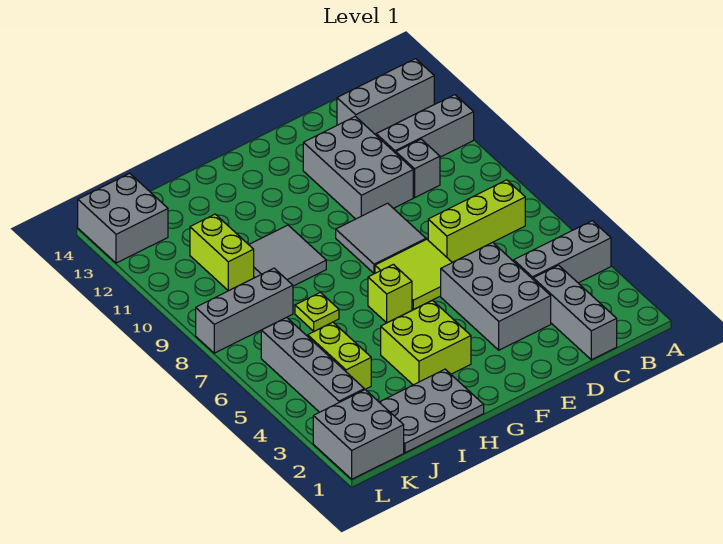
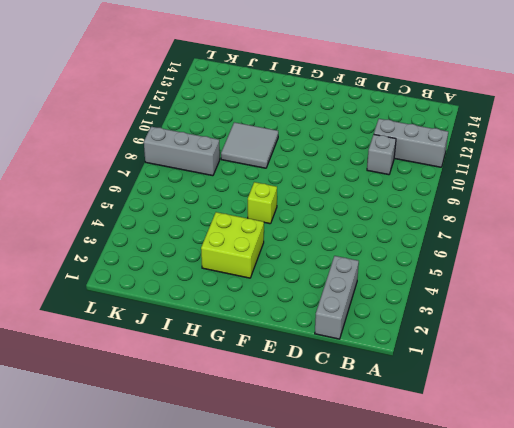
none -> grey 1x3 brick [514,221,611,283]
none -> grey 1x3 brick [337,59,434,134]
none -> lime 1x3 brick [428,180,525,262]

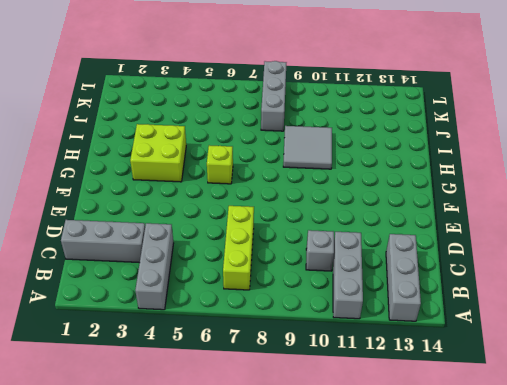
none -> grey 2x3 brick [441,242,551,350]
none -> grey 2x3 brick [303,116,413,219]
none -> lime 2x2 tile [375,239,452,310]

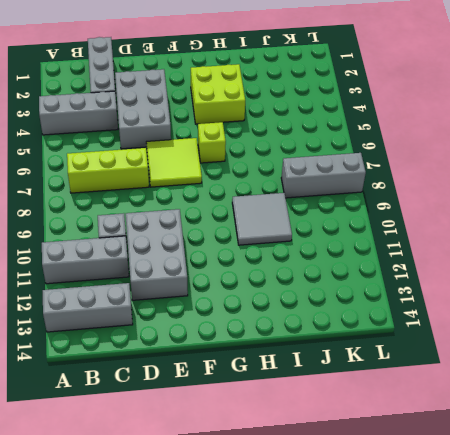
none -> grey 2x2 tile [336,203,426,274]
none -> grey 2x3 plate [379,369,484,453]
none -> lime 1x1 plate [295,292,339,331]

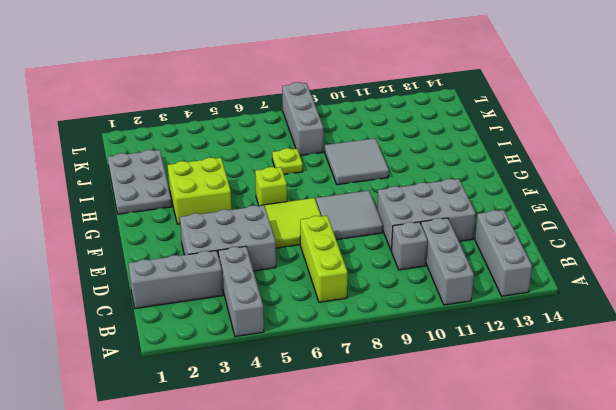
none -> lime 1x2 brick [308,322,371,390]
none -> lime 1x2 brick [190,214,254,291]
none -> grey 2x2 brick [313,390,404,479]

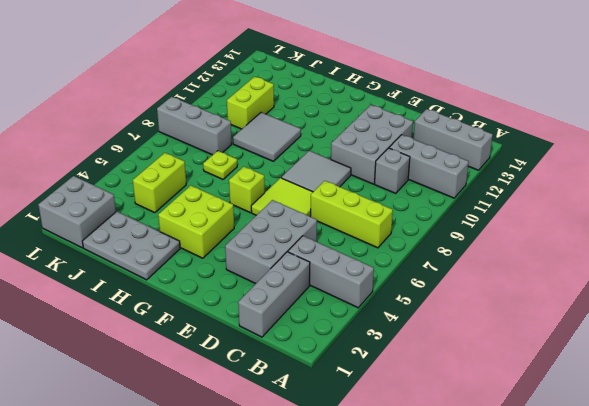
none -> grey 1x4 brick [261,317,364,412]
none -> grey 2x2 brick [78,173,168,263]

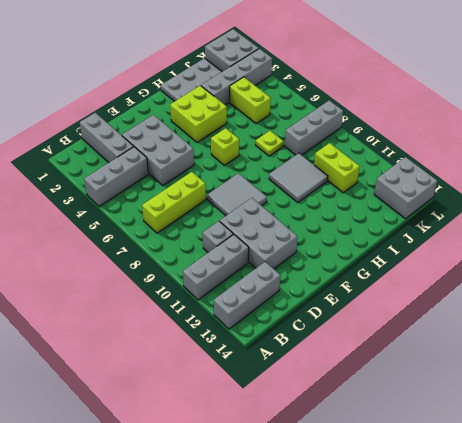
grey 1x4 brick [201,49,272,105] -> grey 1x4 brick turned to [261,317,364,412]
none -> lime 2x2 tile [375,239,452,310]

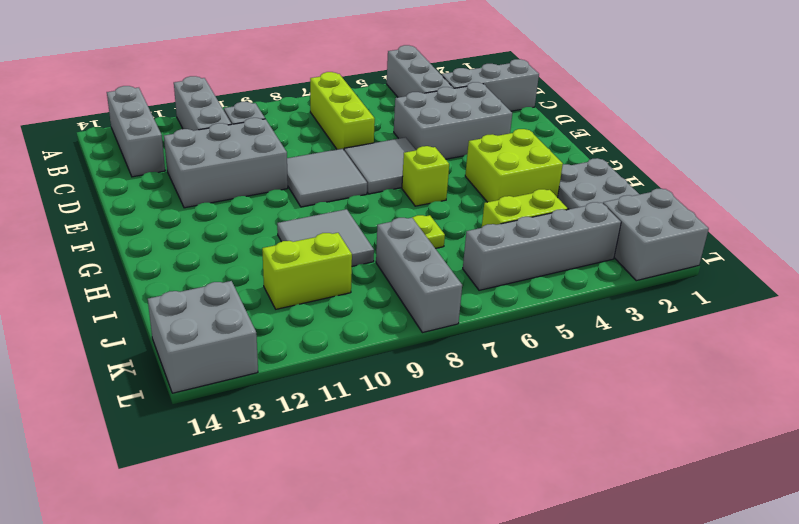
grey 2x2 tile [344,137,415,194] -> lime 2x2 tile [375,239,452,310]

